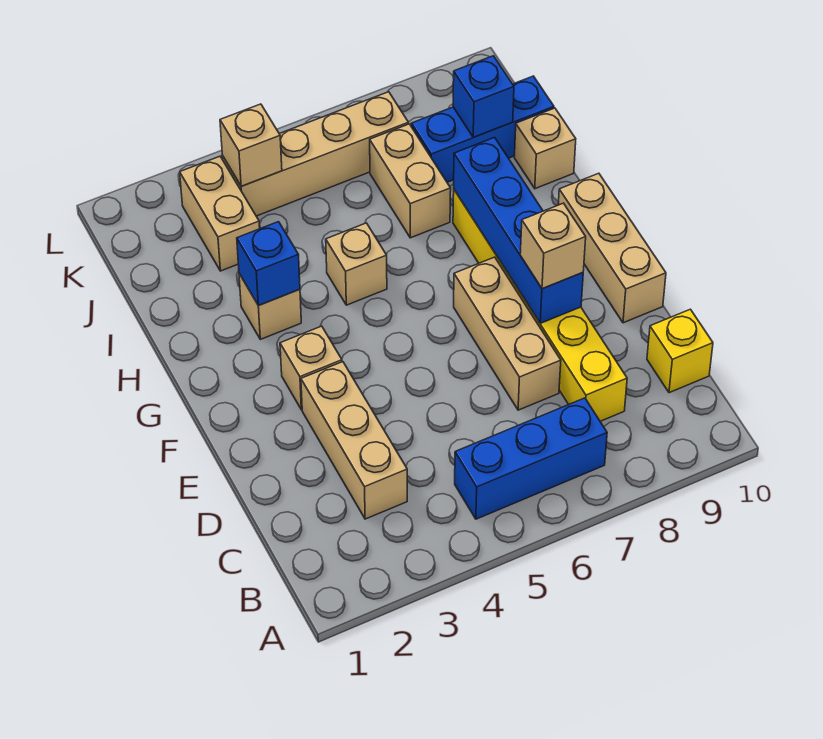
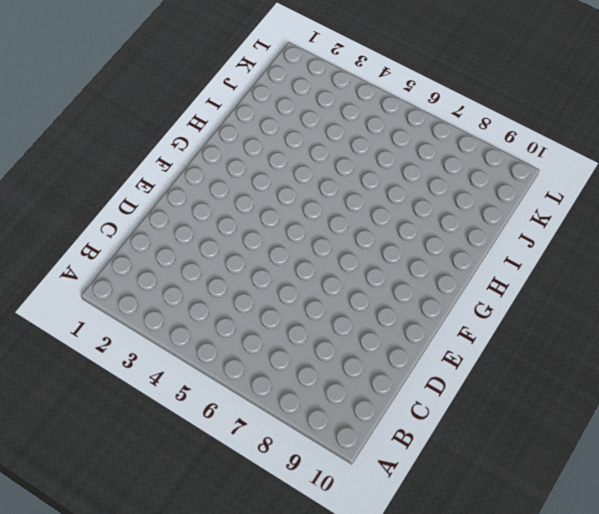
none -> blue 1x3 brick [455,398,607,519]
none -> tan 1x3 brick [301,362,407,519]
none -> yellow 1x6 brick [453,190,627,421]

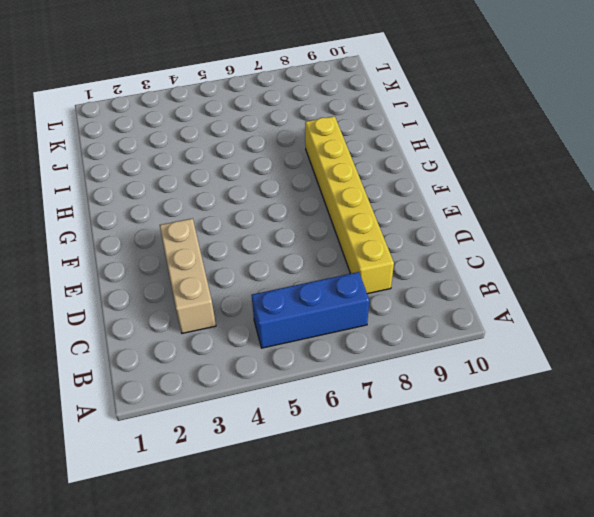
none -> yellow 1x1 brick [647,309,713,393]
none -> tan 1x3 brick [454,257,561,410]
none -> tan 1x3 brick [558,173,666,323]

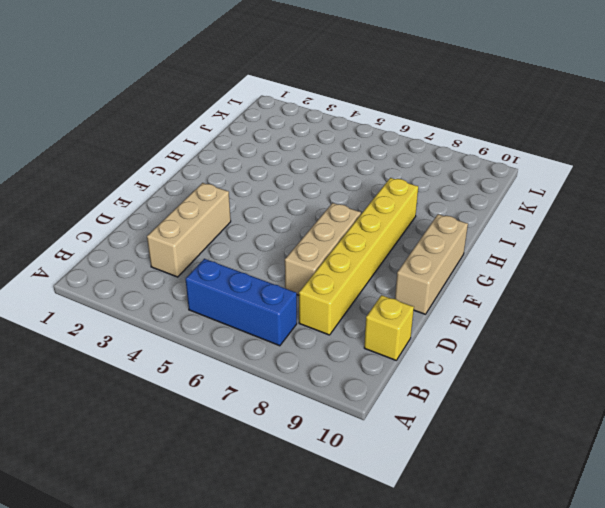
none -> tan 1x1 brick [280,326,342,410]
none -> tan 1x1 brick [239,274,301,339]
none -> tan 1x1 brick [326,223,387,305]

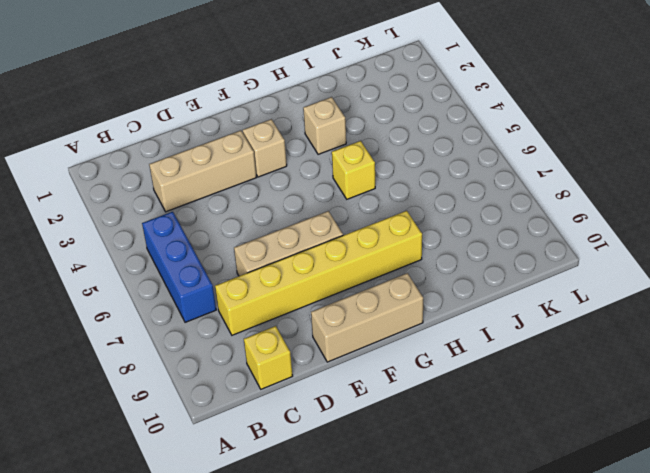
yellow 1x1 brick [332,141,375,199] -> tan 1x1 brick [326,223,387,305]
none -> tan 1x2 brick [370,124,451,238]
none -> tan 1x1 brick [515,108,576,189]
none -> tan 1x2 brick [180,156,260,271]

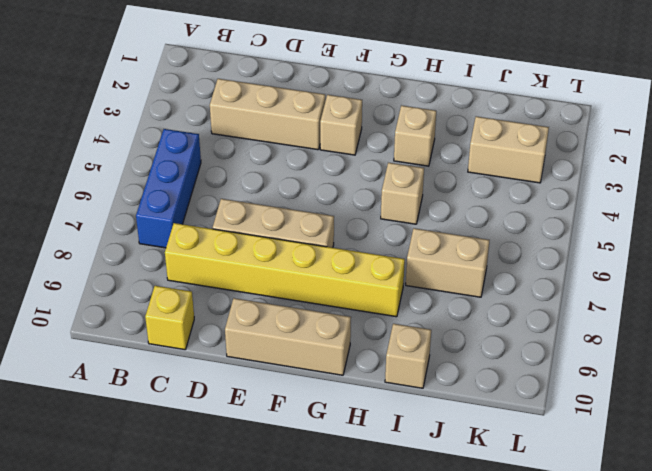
none -> blue 1x3 brick [411,76,554,182]
none -> tan 1x4 brick [223,92,408,216]
none -> blue 1x4 brick [454,138,583,323]

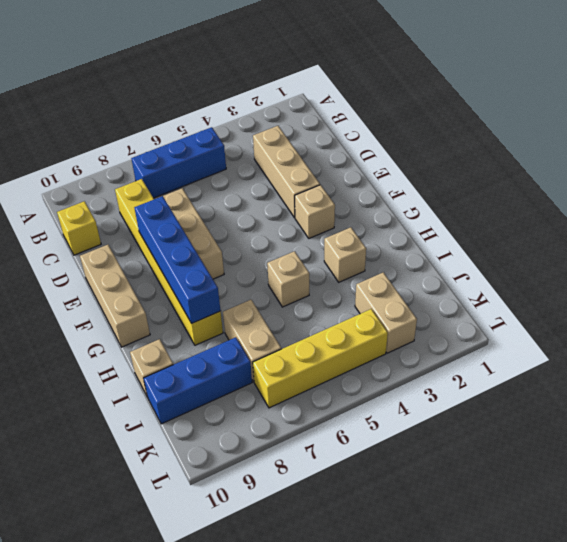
yellow 1x4 brick [253,309,388,408] -> tan 1x4 brick [223,92,408,216]
none -> blue 1x1 brick [237,222,300,306]
none -> blue 1x1 brick [453,56,514,137]
none -> tan 1x1 brick [220,104,282,186]

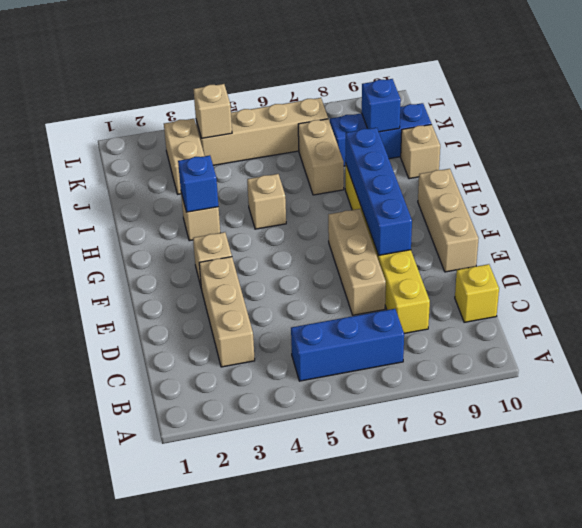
none -> tan 1x1 brick [520,203,586,289]

